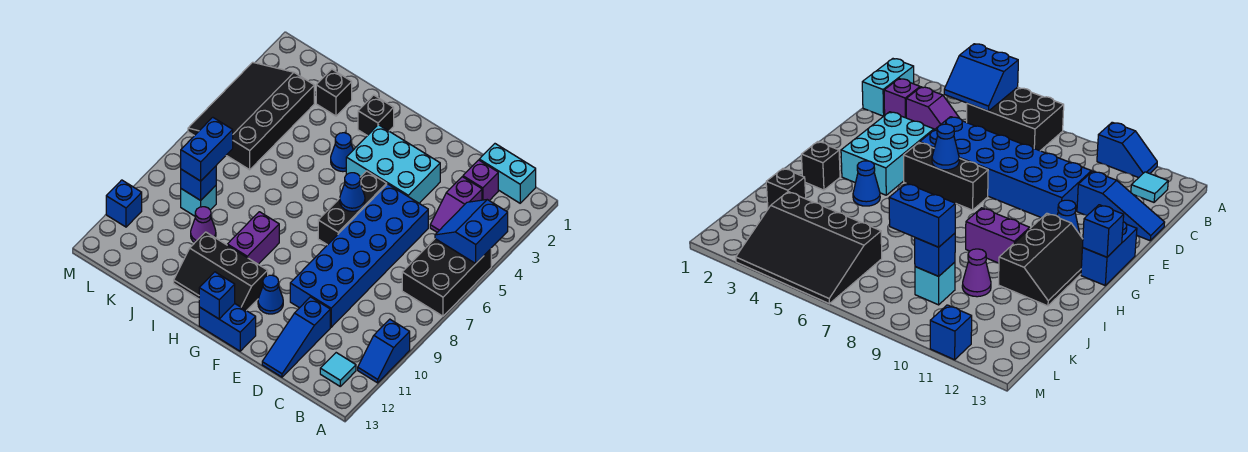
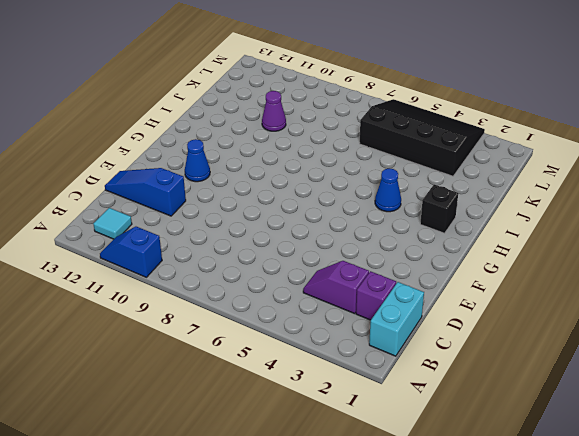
none -> black 2x3 brick [402,239,491,316]
none -> blue 2x6 brick [290,184,428,327]
none -> cyan 2x3 brick [346,125,440,203]

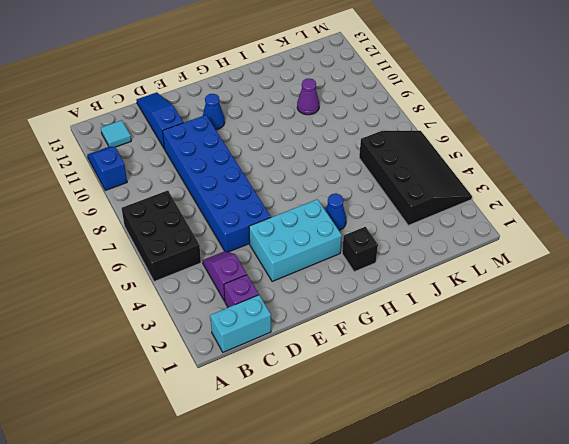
none -> black 1x3 brick [318,171,387,245]
none -> blue 1x2 brick [199,304,256,351]
none -> black 2x3 slope [174,232,268,311]

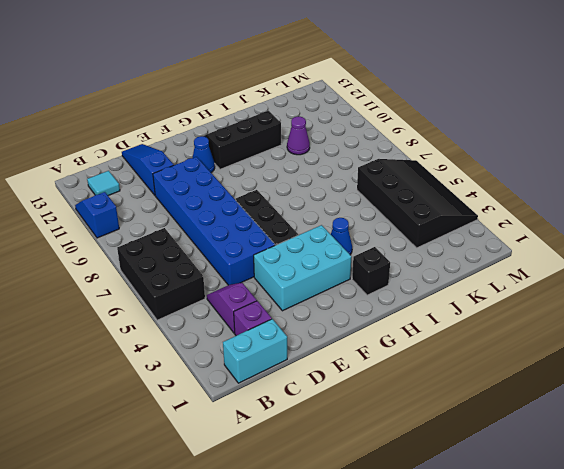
none -> blue 1x2 brick [199,304,256,351]
none -> purple 1x2 brick [227,212,279,264]
none -> black 1x1 brick [316,69,352,116]

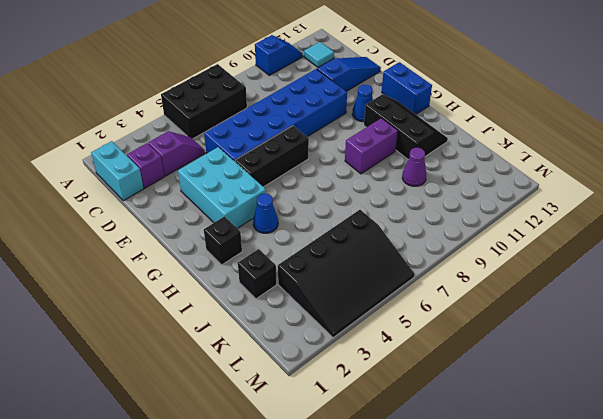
none -> cyan 1x1 brick [181,186,216,216]
none -> blue 1x1 brick [106,180,142,227]
none -> blue 2x2 slope [435,200,508,263]

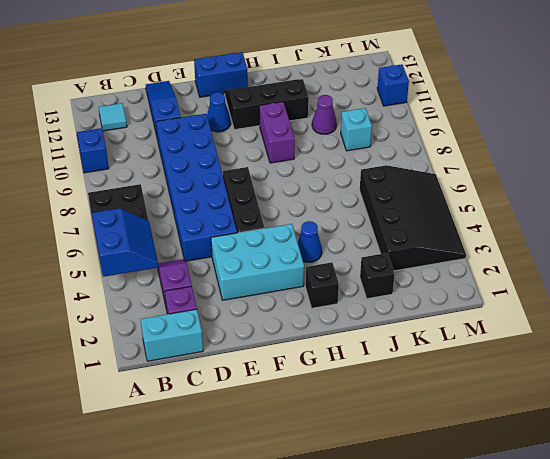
none -> blue 1x1 cone [340,173,365,211]
none -> blue 1x1 brick [199,272,235,319]
none -> blue 1x1 brick [181,166,216,200]

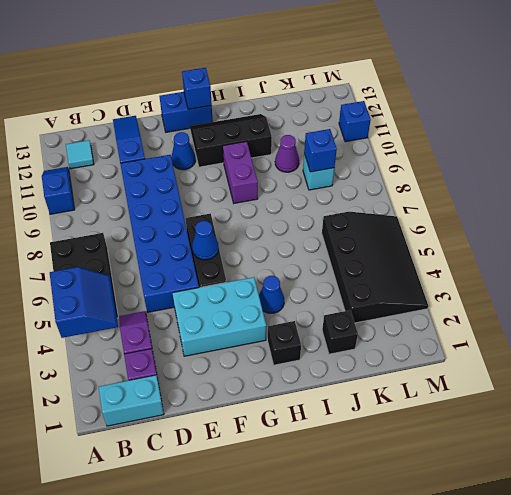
none -> blue 1x2 brick [181,117,233,181]

